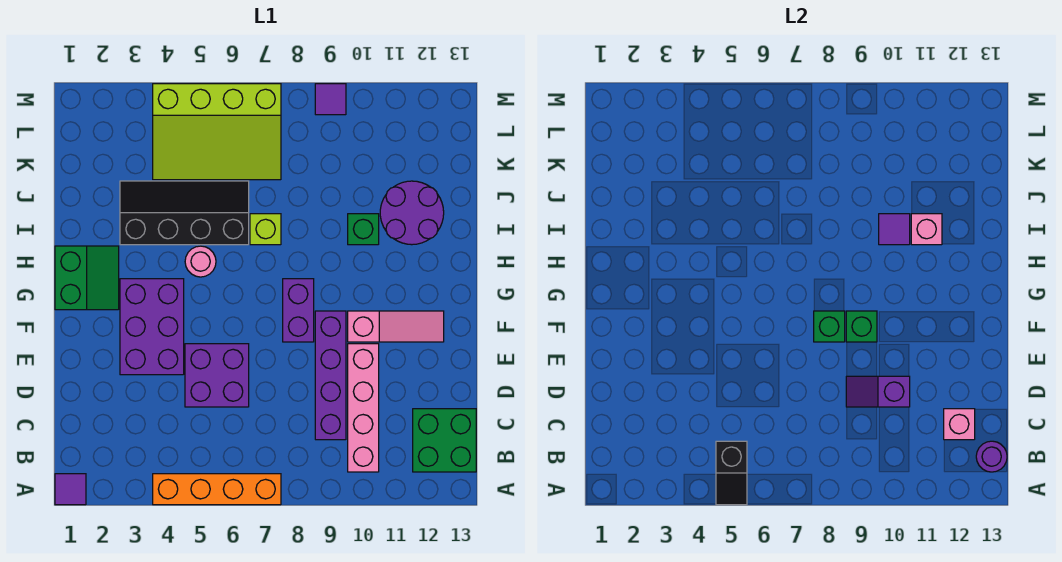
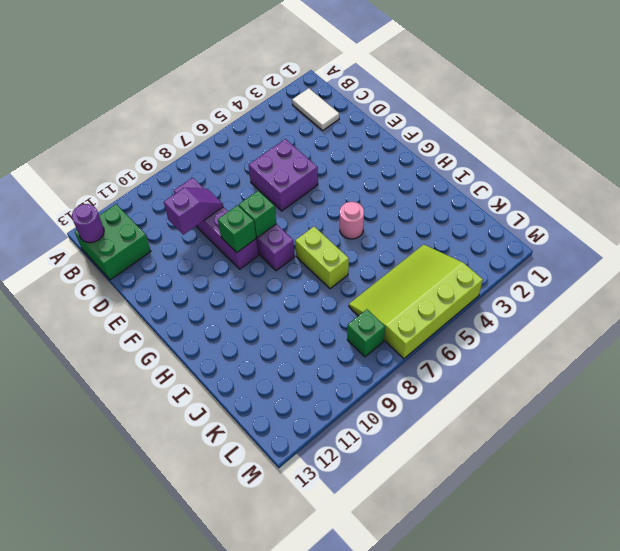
white 1x2 tile [292,88,339,130] -> none
lime 1x2 brick [295,227,349,289] -> lime 1x1 brick [250,214,281,245]
green 1x1 brick [347,309,385,357] -> green 1x1 brick moved to [348,214,379,245]
none -> purple 1x1 tile [55,474,86,505]
none -> orange 1x4 brick [153,474,281,505]
none -> pink 1x4 brick [348,344,379,472]

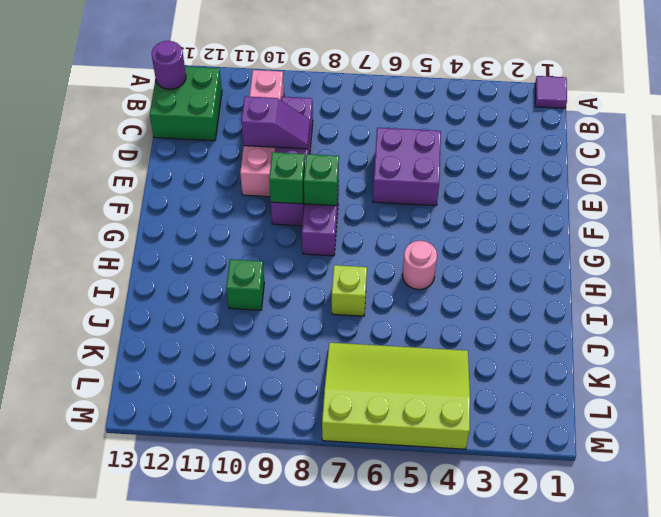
none -> orange 1x4 brick [153,474,281,505]
none -> purple 2x3 brick [120,279,184,375]
none -> pink 1x3 slope [348,311,444,342]

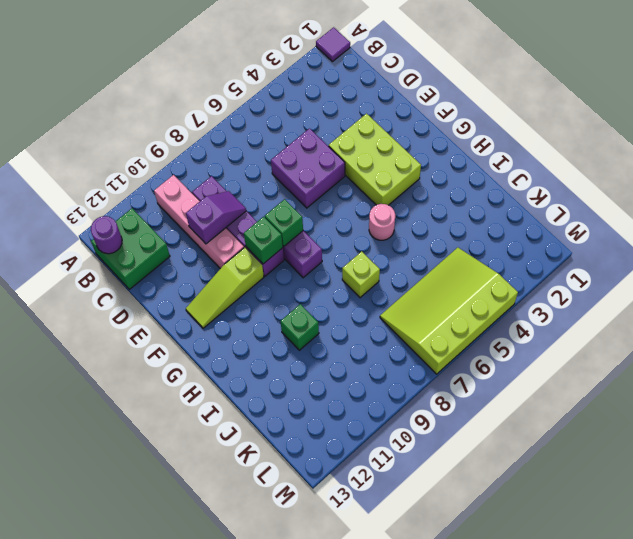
lime 2x3 brick [329,114,421,205] -> purple 2x3 brick [120,279,184,375]
lime 1x3 slope [186,248,264,328] -> pink 1x3 slope [348,311,444,342]
none -> orange 1x4 brick [153,474,281,505]
none -> green 2x2 slope [55,246,119,310]
none -> black 2x4 slope [120,181,249,245]

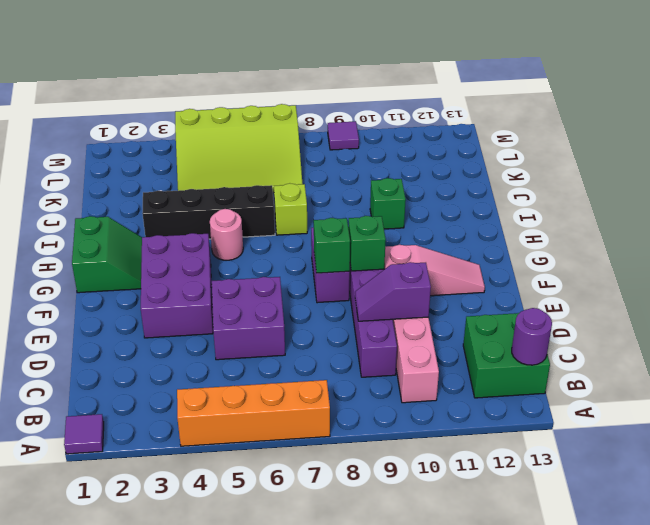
none -> purple 2x2 round brick [380,181,444,245]
none -> black 1x2 slope [716,441,747,505]
none -> pink 1x1 brick [944,409,975,440]

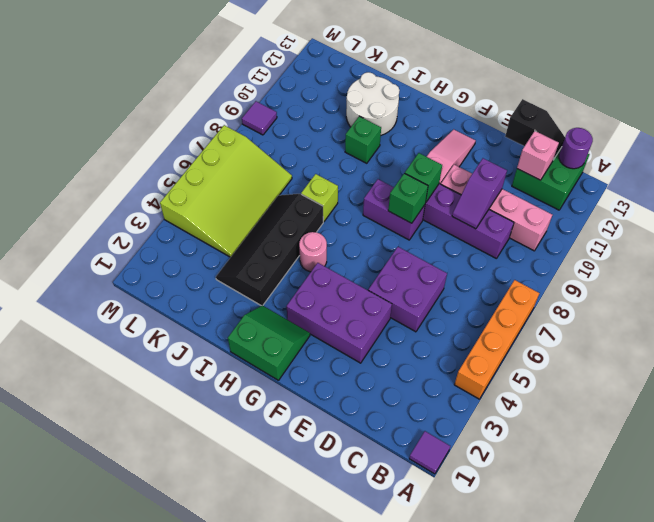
black 1x2 slope [505,99,565,160] -> black 1x2 slope moved to [716,441,747,505]
white 2x2 round brick [346,72,400,135] -> purple 2x2 round brick [380,181,444,245]
none -> purple 1x1 tile [879,214,910,245]
none -> pink 1x1 brick [911,214,942,245]

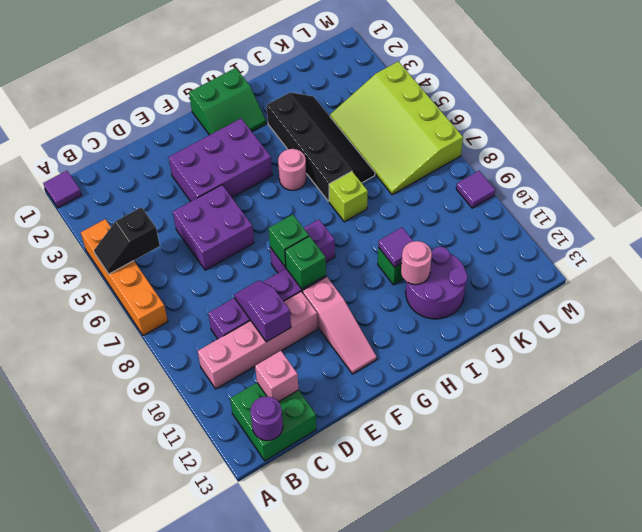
pink 1x1 round brick [401,241,432,285] -> pink 1x1 brick [911,214,942,245]

